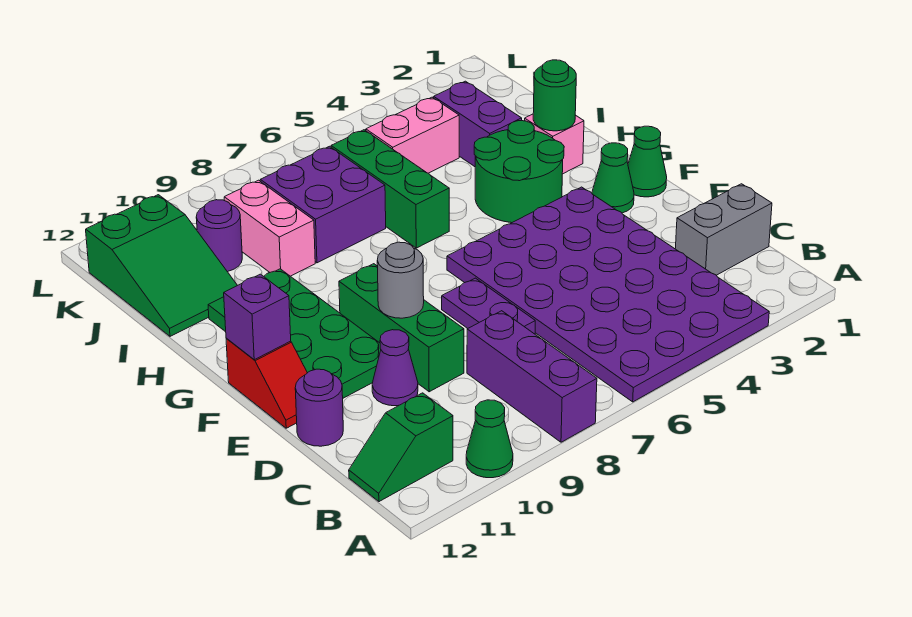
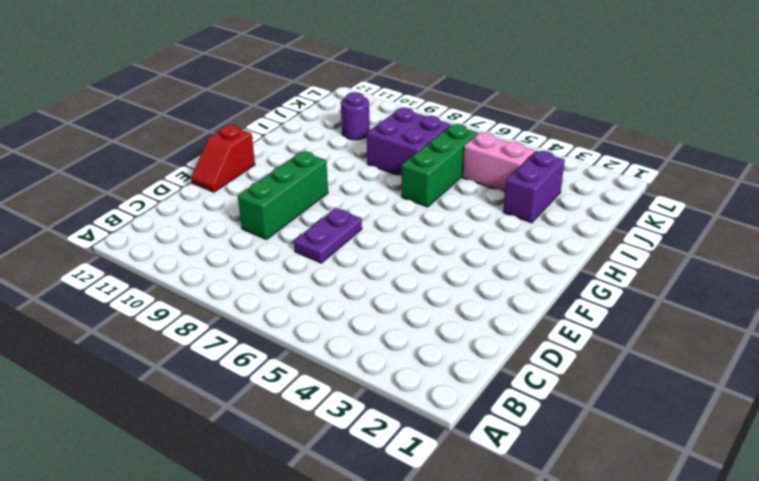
none -> purple 4x6 plate [447,187,769,402]
none -> purple 1x3 brick [467,311,597,442]
none -> green 1x1 cone [466,400,513,478]

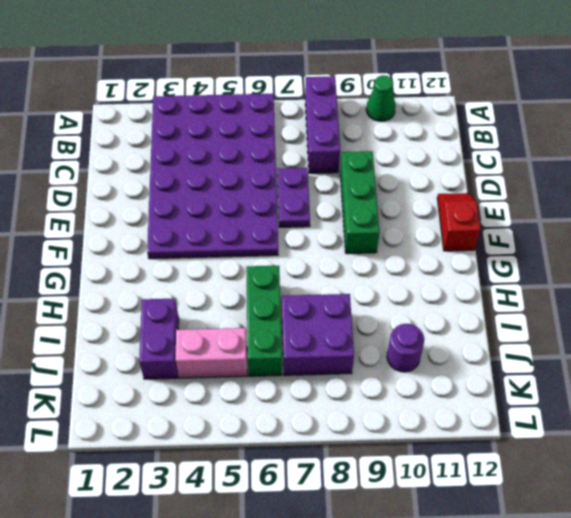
none -> green 1x2 slope [349,393,453,502]
none -> grey 1x2 brick [675,184,772,275]
none -> purple 1x1 cone [372,330,418,406]

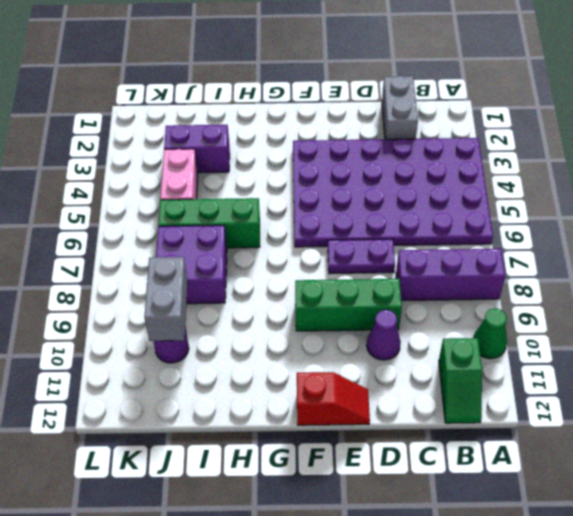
grey 1x2 brick [144,257,188,341] -> none
none -> purple 1x1 round brick [295,369,343,446]
none -> green 2x4 plate [208,269,381,398]
none -> green 1x1 cone [628,126,667,197]

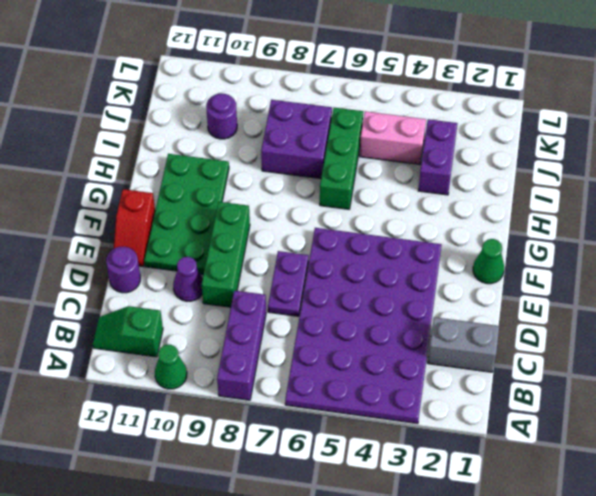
none -> green 1x1 cone [592,143,634,213]
none -> green 2x2 round brick [474,121,564,223]
none -> pink 1x1 brick [525,114,584,174]

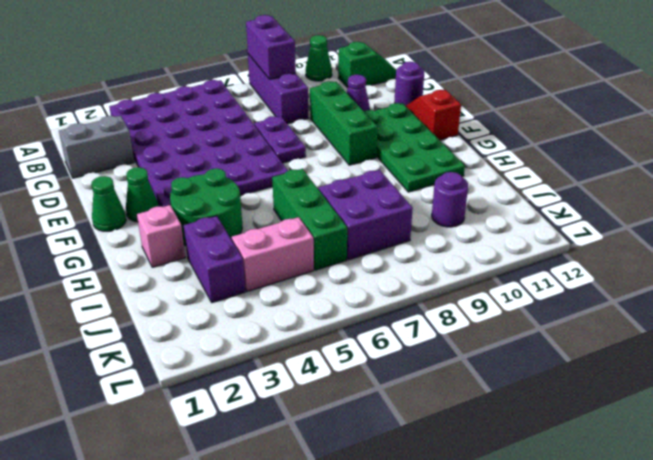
purple 1x2 brick [246,15,296,79] -> none
none -> pink 1x2 brick [224,180,315,276]
none -> green 2x3 slope [86,195,237,336]
none -> grey 1x1 round brick [377,242,424,318]

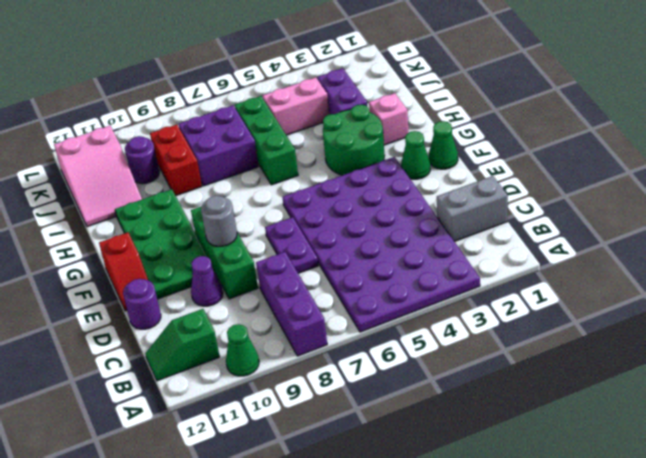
red 1x2 brick [150,124,202,196] -> pink 1x2 brick [224,180,315,276]
pink 2x3 slope [54,126,142,227] -> green 2x3 slope [86,195,237,336]
none -> purple 1x1 brick [224,274,291,360]
none -> green 1x1 round brick [533,60,576,131]

